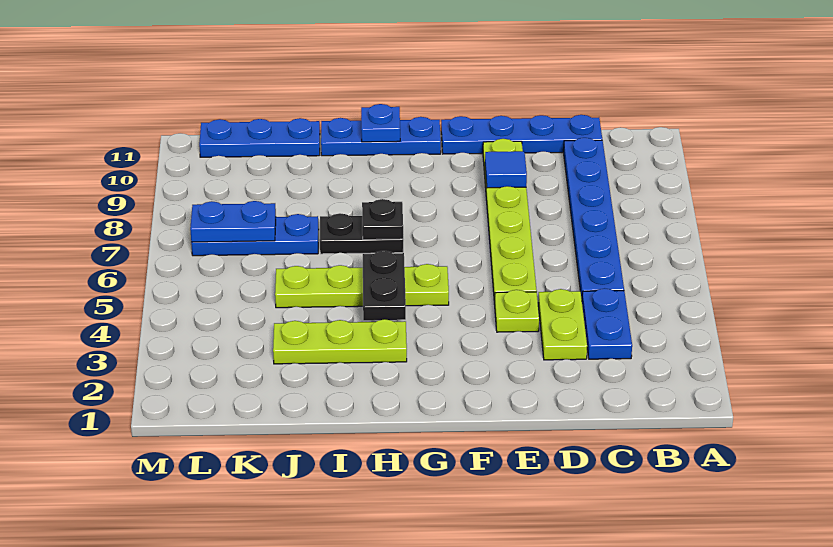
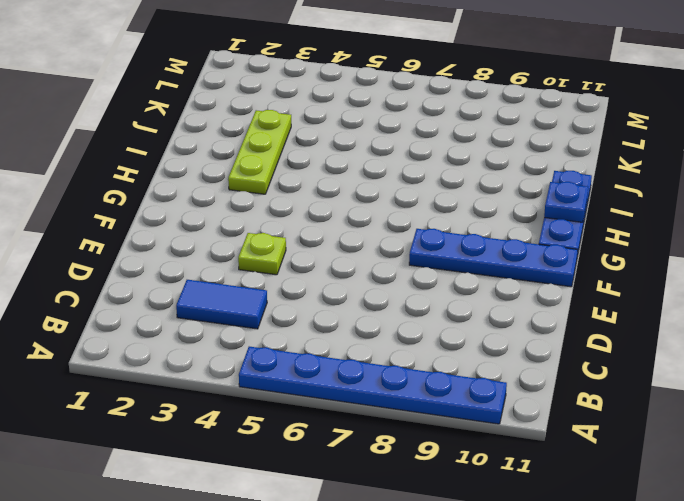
blue 1x6 plate [239,347,507,424] -> blue 1x6 plate moved to [564,138,624,299]
blue 1x2 tile [176,280,267,329] -> blue 1x2 plate [582,288,632,359]
blue 1x4 plate [409,229,578,287] -> blue 1x4 plate turned to [441,115,602,154]
none -> lime 1x2 plate [538,289,587,360]
none -> lime 1x6 plate [483,139,537,304]
none -> lime 1x4 plate [275,264,449,308]

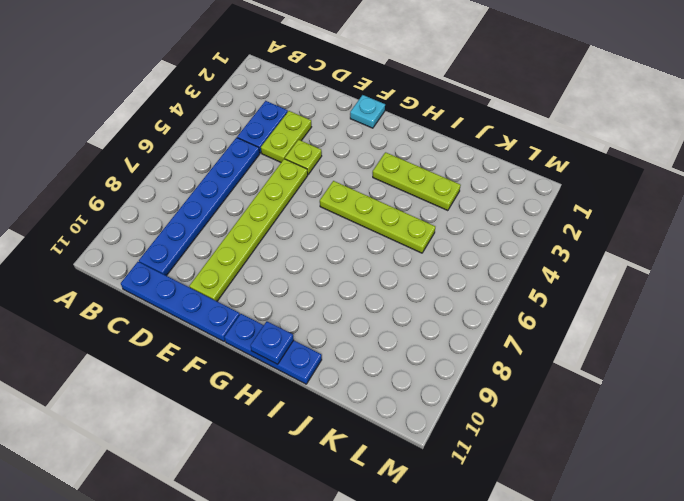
cyan 1x1 plate [350,95,385,128] -> none
none -> black 1x2 plate [320,213,403,254]
none -> blue 1x3 plate [191,214,319,256]
none -> blue 1x3 plate [199,118,320,157]

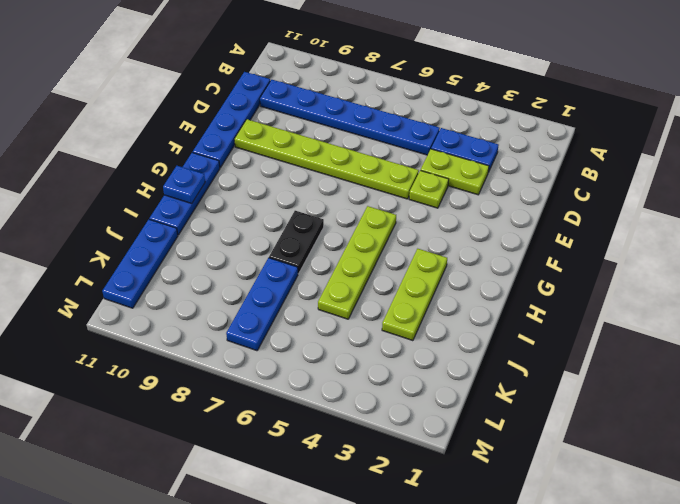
none -> blue 1x1 tile [485,151,527,188]
none -> black 1x2 plate [363,251,406,320]
none -> black 1x1 plate [362,199,403,240]

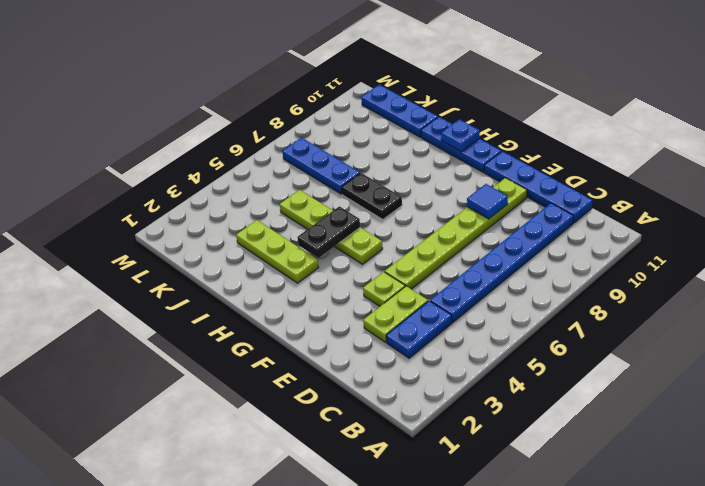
none -> black 1x1 plate [362,199,403,240]
none -> blue 1x2 plate [190,201,276,242]

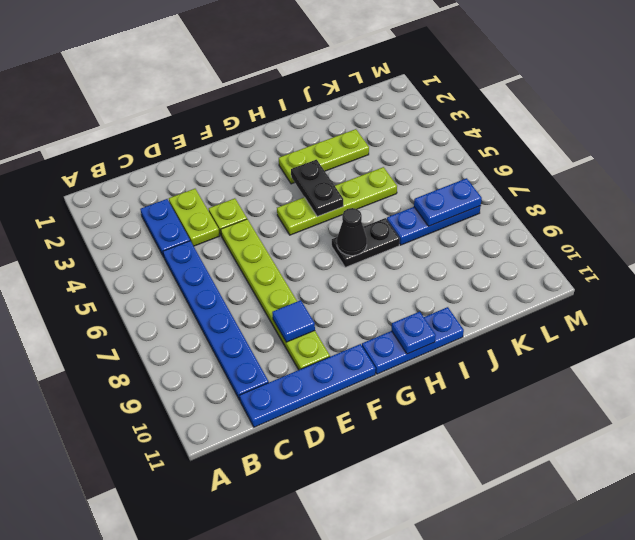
black 1x1 cone [337,208,367,256] -> black 1x1 plate [362,199,403,240]
none -> blue 1x3 plate [199,118,320,157]

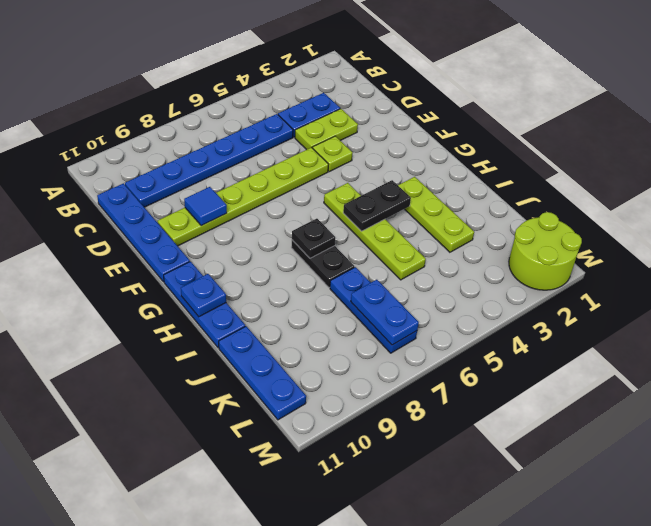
lime 2x2 round brick [509,212,582,290] -> none

